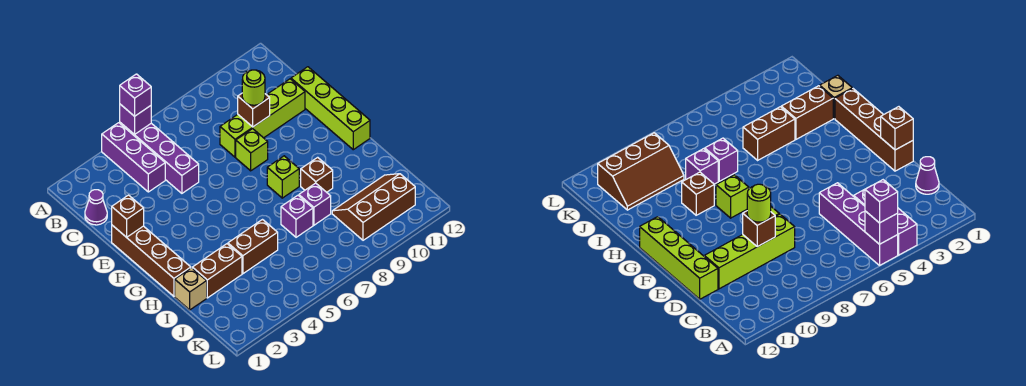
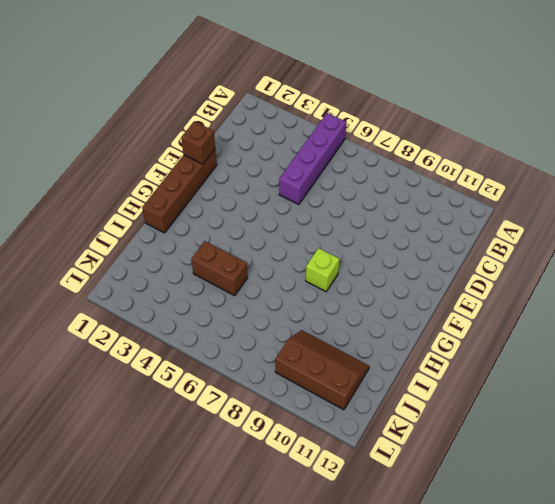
none -> purple 1x3 brick [102,123,165,192]
none -> purple 1x1 cone [85,190,107,225]
none -> lime 1x4 brick [220,79,305,157]

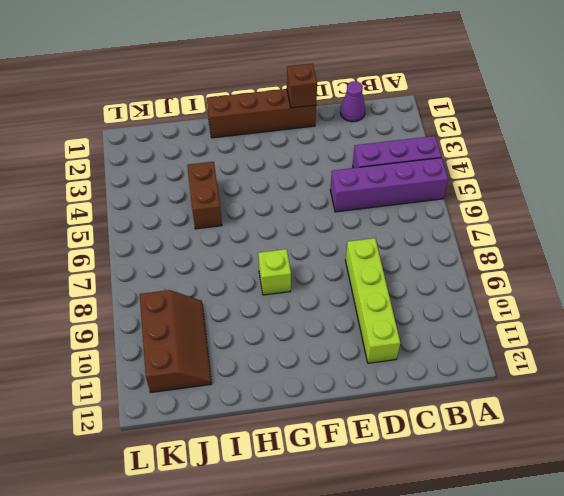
none -> lime 1x4 brick [291,67,370,150]
none -> lime 1x1 brick [236,129,268,171]
none -> brown 1x1 brick [301,157,333,192]

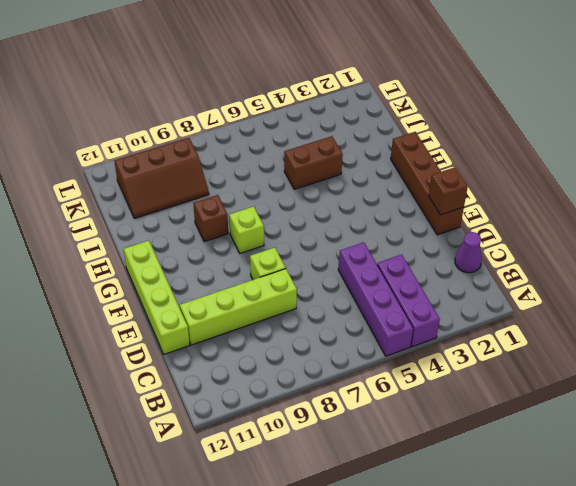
none -> tan 1x1 brick [175,268,207,310]
none -> brown 1x2 brick [192,244,242,298]
none -> purple 1x1 brick [281,195,313,237]

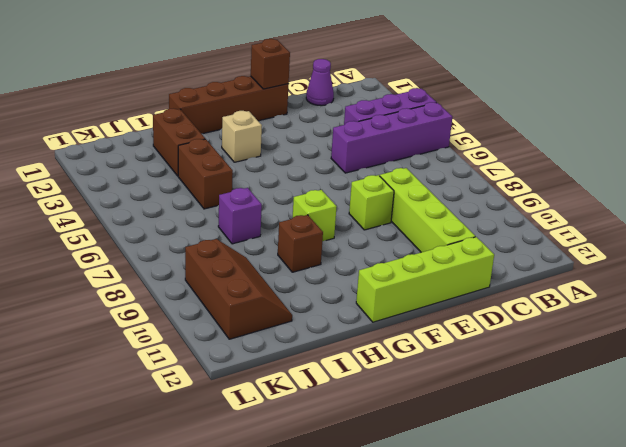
tan 1x1 brick [222,111,262,162] -> tan 1x1 brick moved to [175,268,207,310]
none -> purple 1x1 brick [299,183,331,225]
none -> purple 1x1 brick [120,104,151,135]
none -> brown 1x1 brick [238,94,270,127]

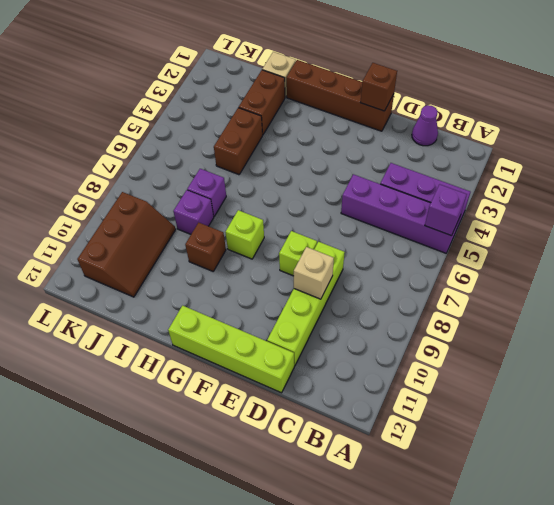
tan 1x1 brick [294,247,334,299] -> brown 1x1 brick [238,94,270,127]
none -> purple 1x1 brick [120,74,151,116]
none -> lime 1x1 round brick [242,70,265,105]

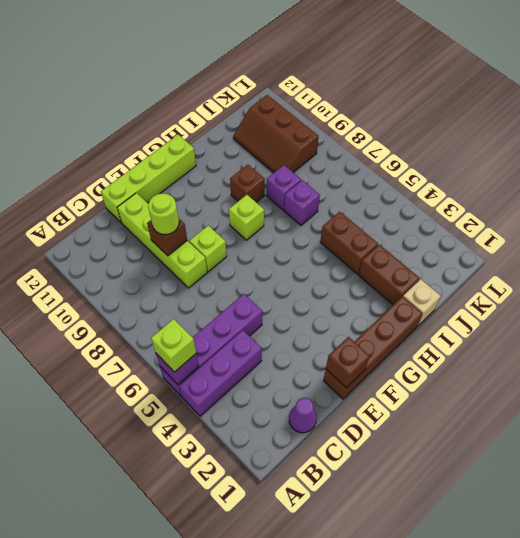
lime 1x1 brick [151,319,196,372] -> purple 1x1 brick [120,74,151,116]

